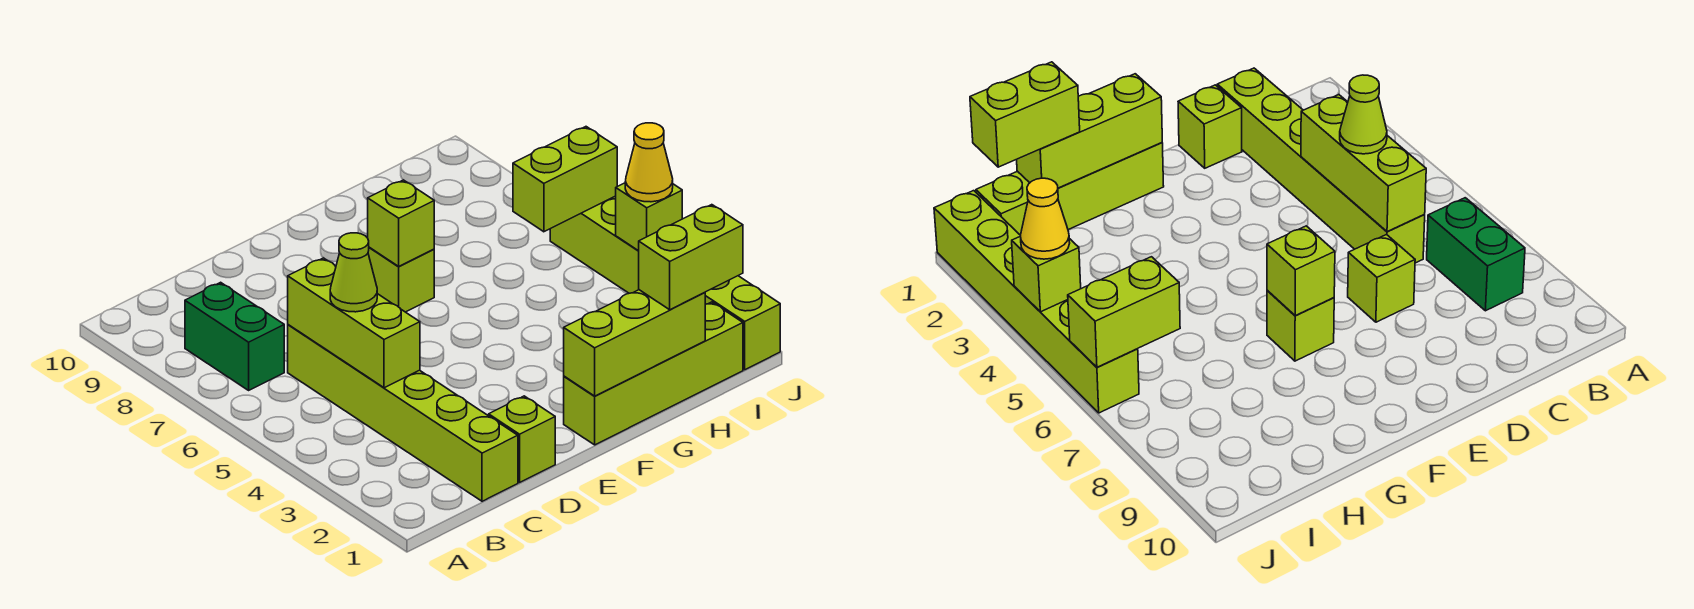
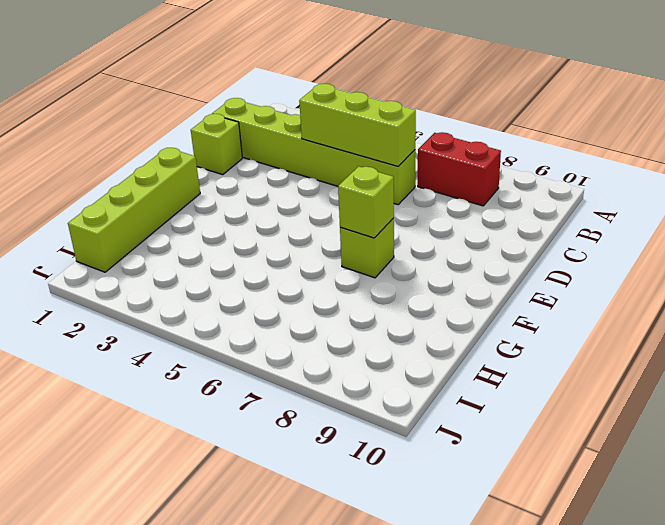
red 1x2 brick [418,132,501,206] -> green 1x2 brick [185,282,284,390]
none -> lime 1x1 brick [1348,235,1415,322]
none -> lime 1x6 brick [550,196,780,370]
none -> lime 1x3 brick [564,290,705,396]

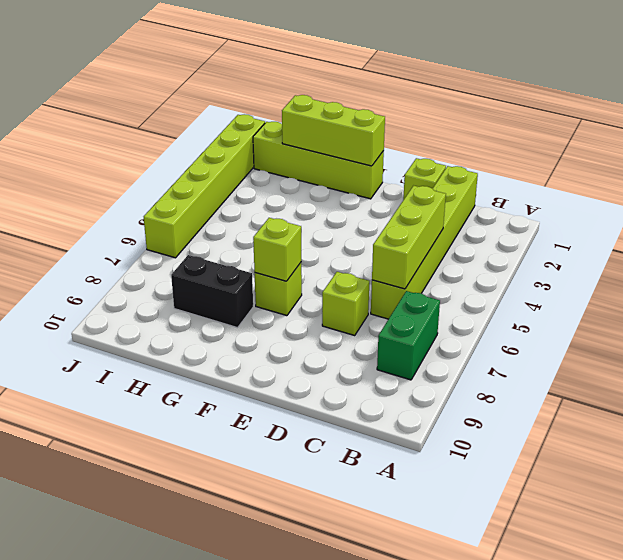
black 1x2 brick [171,255,253,328] -> none
none -> lime 1x2 brick [513,127,617,232]
none -> lime 1x1 brick [616,183,682,251]
none -> lime 1x1 cone [330,233,377,312]

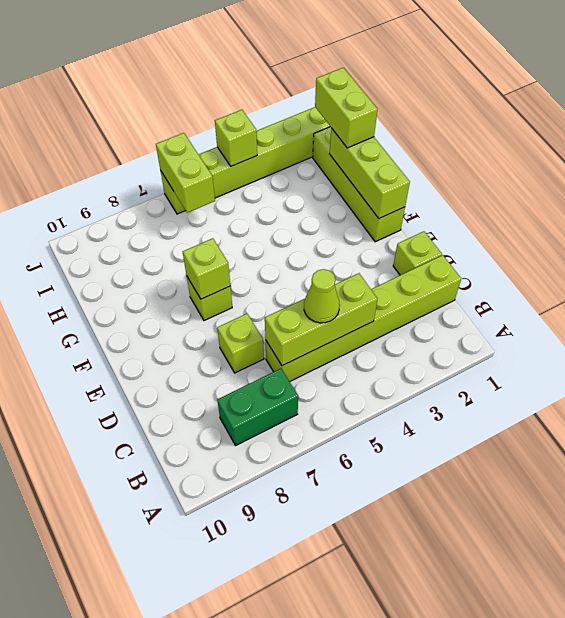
none -> yellow 1x1 cone [625,123,673,202]

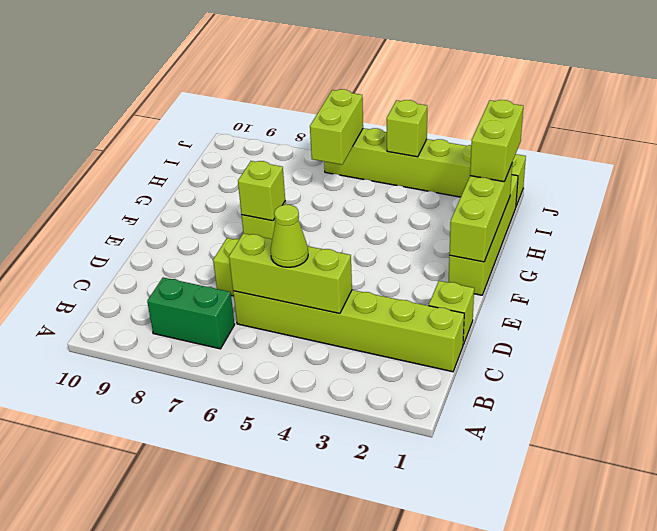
none -> yellow 1x1 cone [625,123,673,202]

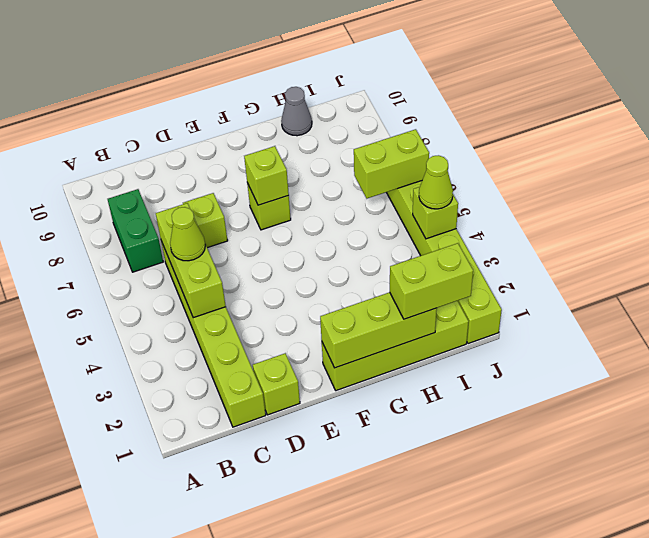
grey 1x1 cone [281,87,312,136] -> none
lime 1x1 cone [419,155,453,209] -> yellow 1x1 cone [625,123,673,202]

